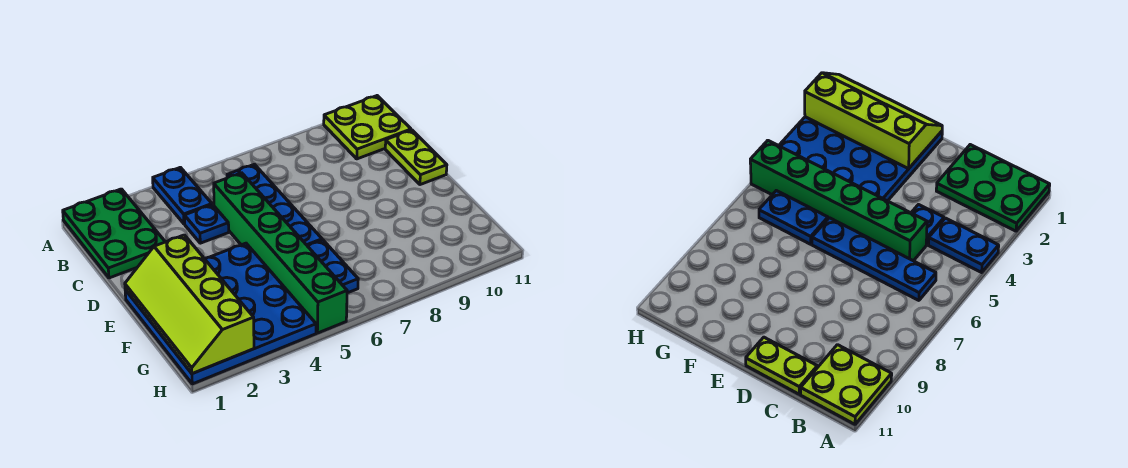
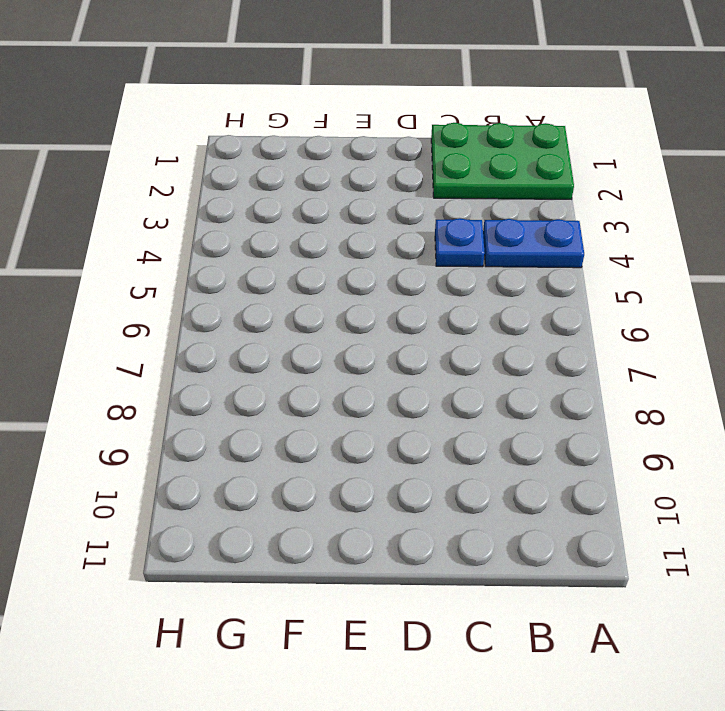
none -> lime 2x2 plate [324,96,411,159]
none -> blue 1x4 plate [227,164,322,246]

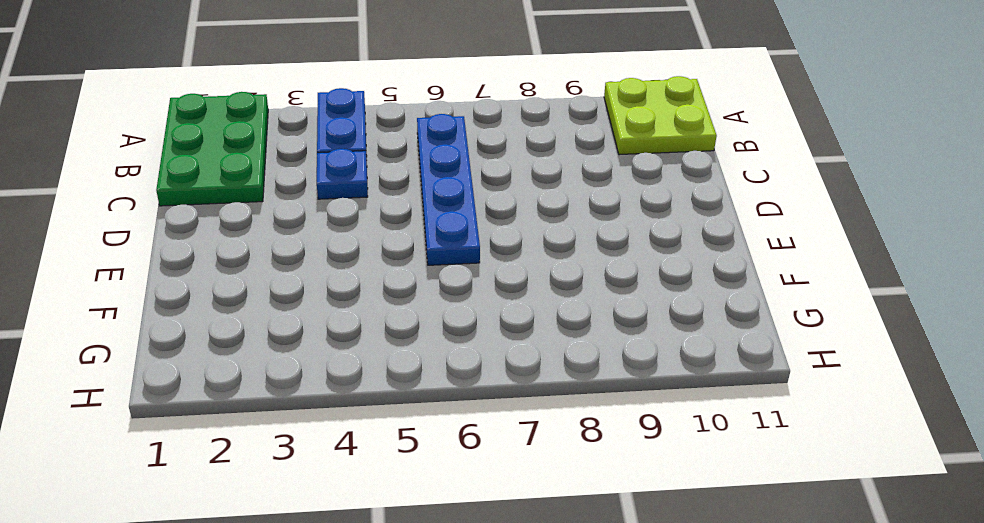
none -> green 1x6 brick [214,173,347,333]
none -> lime 1x2 plate [385,130,447,185]

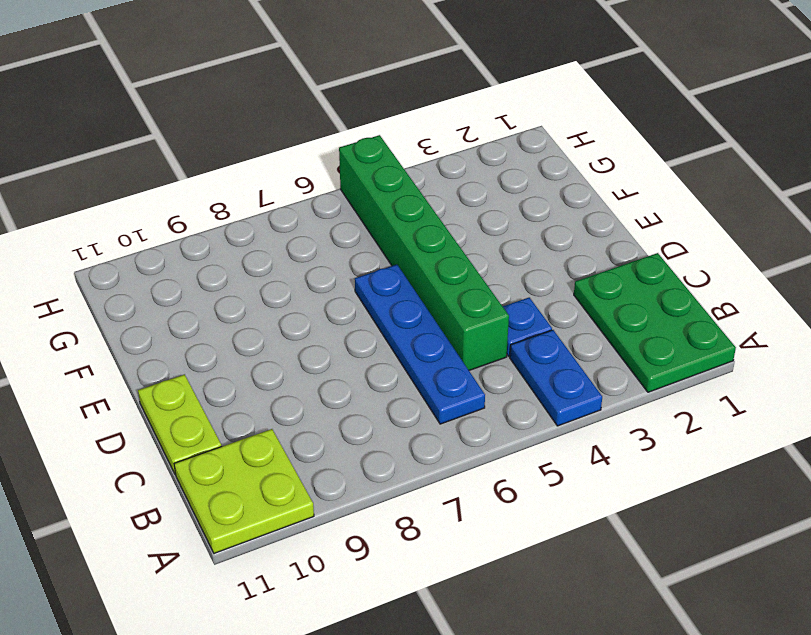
none -> blue 4x4 plate [125,243,316,384]
none -> blue 1x2 plate [308,240,358,293]

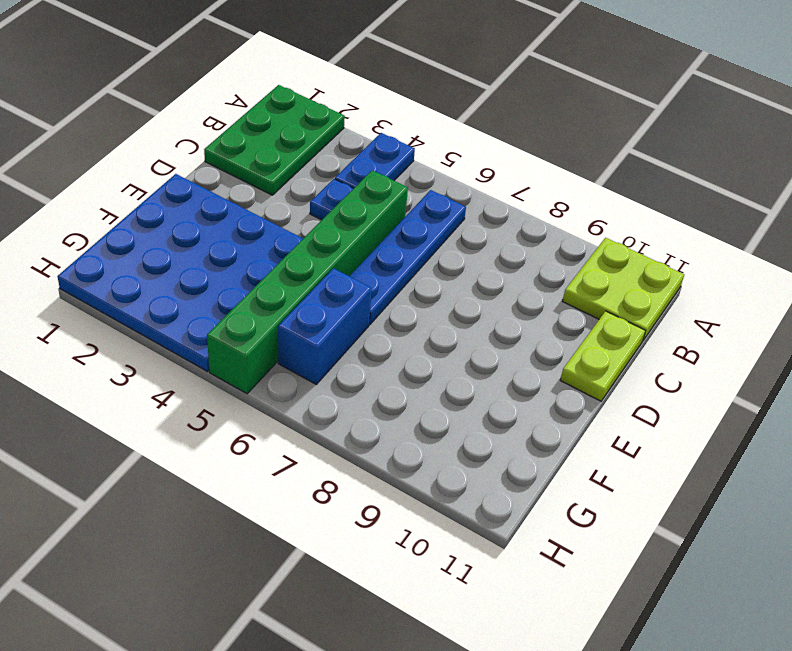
blue 1x2 brick [278,268,372,384] -> blue 1x2 plate [308,240,358,293]
none -> lime 2x4 slope [125,235,254,374]

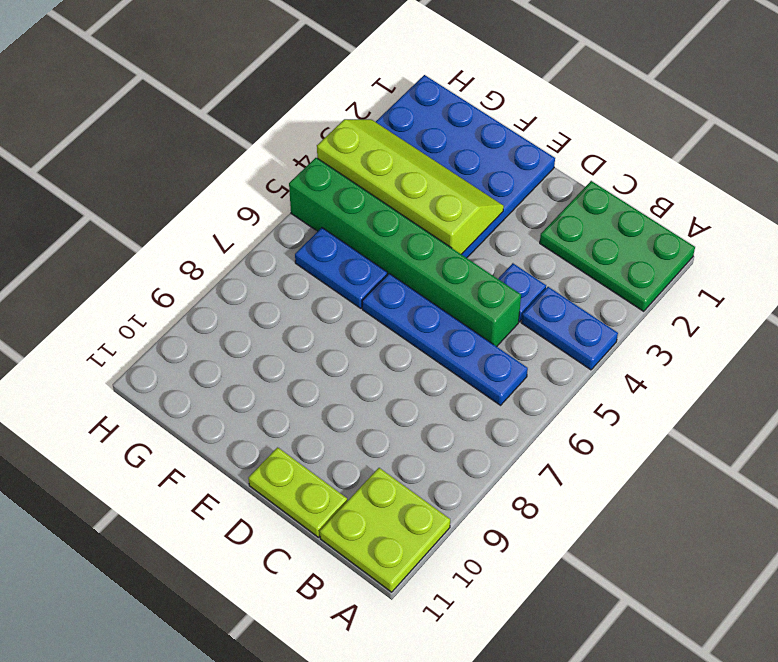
lime 2x4 slope [317,119,504,254] -> lime 2x4 slope moved to [125,235,254,374]

